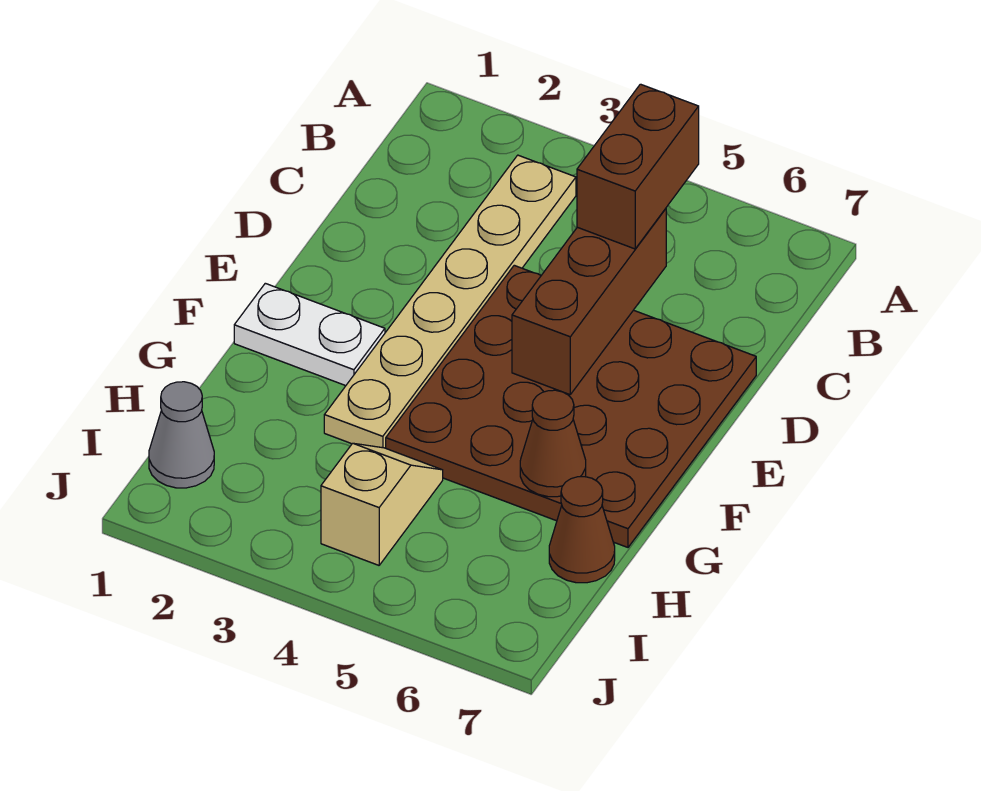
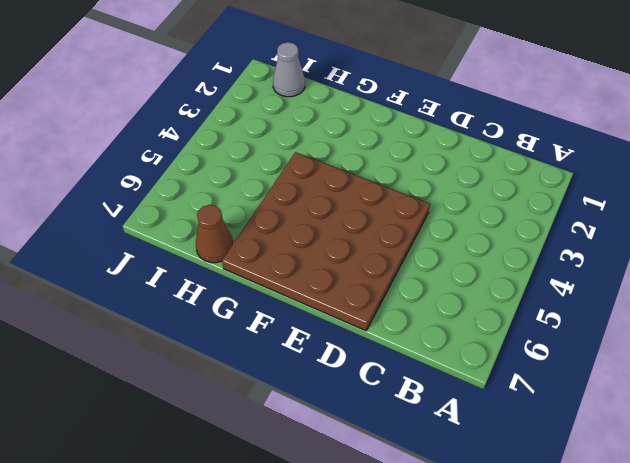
none -> tan 1x6 plate [324,155,576,448]
none -> white 1x2 plate [234,283,385,386]

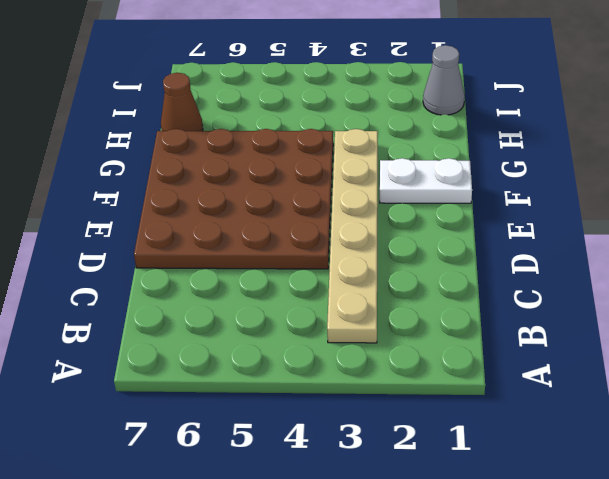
none -> tan 1x2 slope [321,443,443,565]
none -> brown 1x3 brick [512,209,666,395]

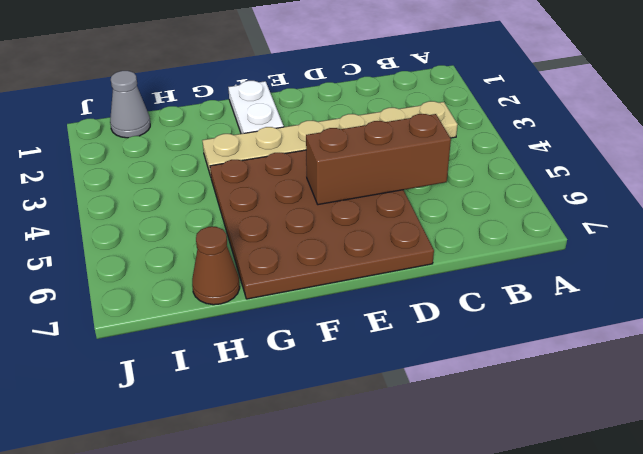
none -> tan 1x2 slope [321,443,443,565]
none -> brown 1x1 cone [520,390,586,497]

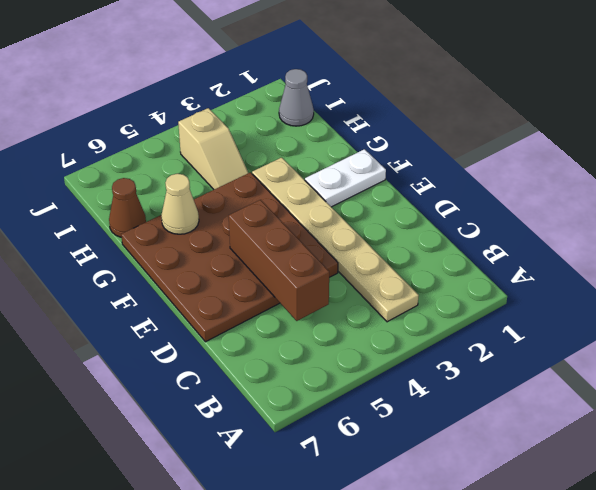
tan 1x1 cone [161,174,199,234] -> brown 1x1 cone [520,390,586,497]
none -> brown 1x2 brick [577,84,699,249]

